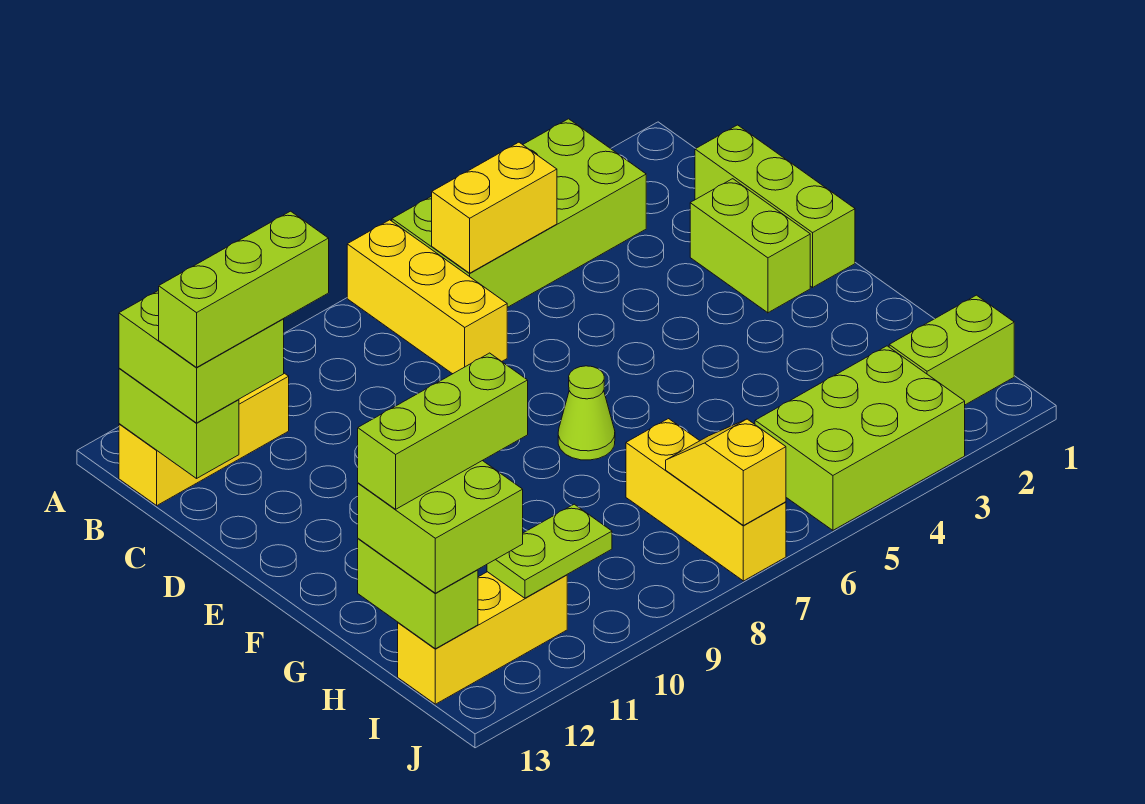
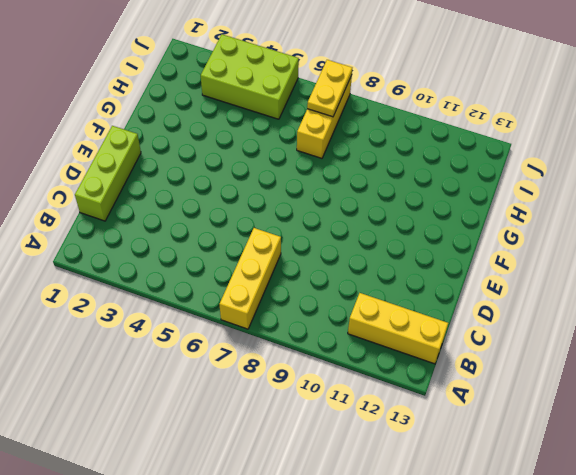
yellow 1x2 plate [307,60,352,117] -> yellow 1x2 slope [666,419,786,525]
none -> lime 2x4 brick [392,119,646,308]
none -> lime 1x2 brick [690,179,810,313]
none -> lime 1x1 cone [558,366,615,460]

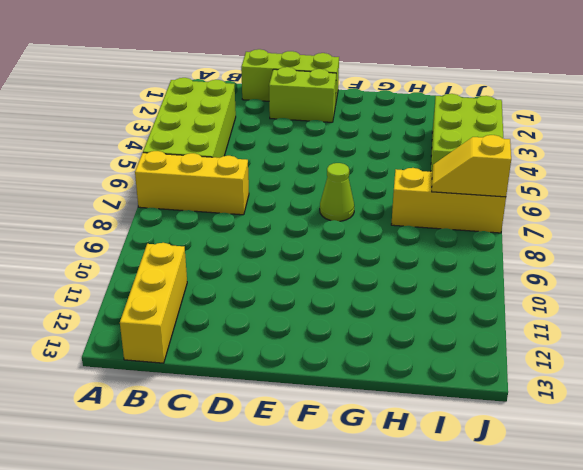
none -> lime 1x2 brick [889,295,1014,405]
none -> yellow 1x3 brick [398,572,567,704]
none -> yellow 1x2 brick [432,142,557,273]

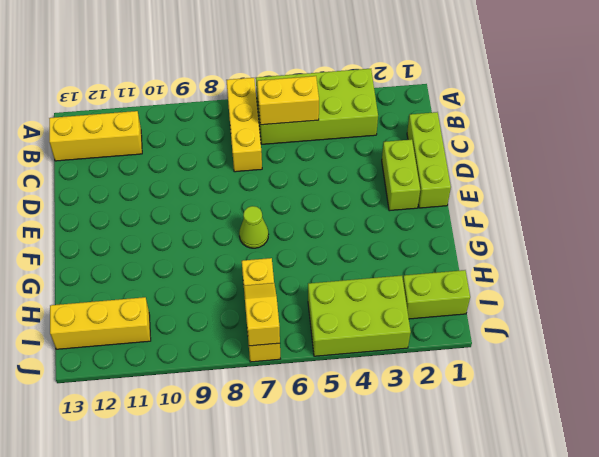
none -> lime 1x2 brick [119,368,239,478]
none -> lime 1x2 brick [358,539,478,649]
none -> lime 1x2 plate [487,504,612,598]

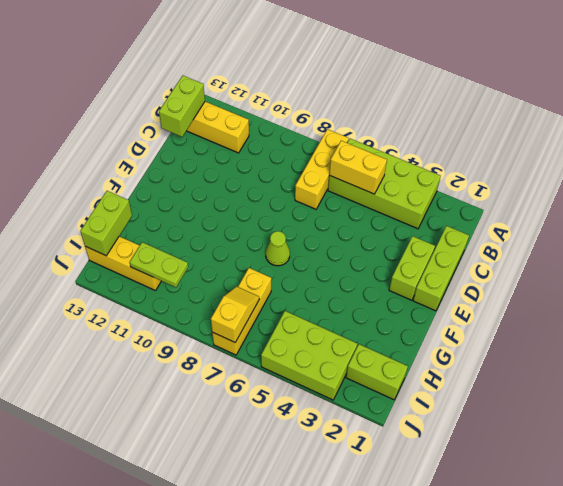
none -> lime 2x2 brick [119,290,284,423]
none -> lime 2x2 brick [358,461,523,593]
none -> lime 1x3 brick [159,211,329,367]

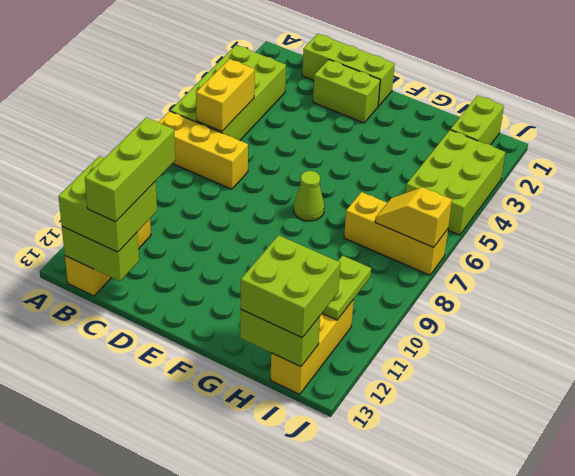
none -> lime 1x3 brick [358,353,528,509]

